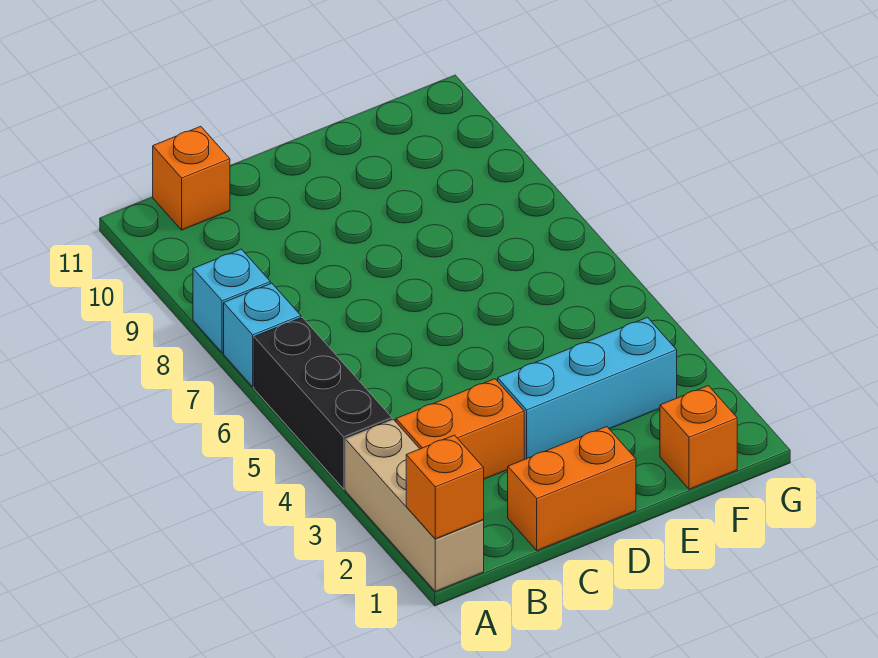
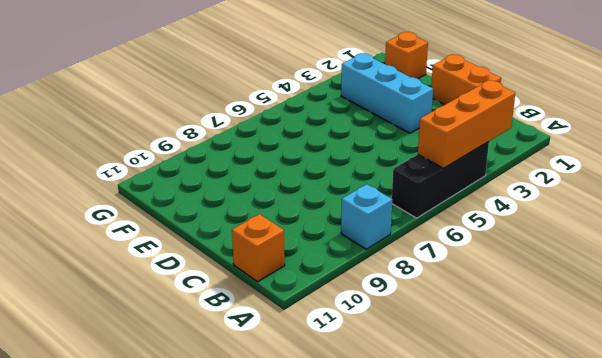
orange 1x3 brick [418,80,515,168] -> none
none -> tan 1x3 brick [345,420,484,591]
none -> cyan 1x1 brick [224,283,301,387]

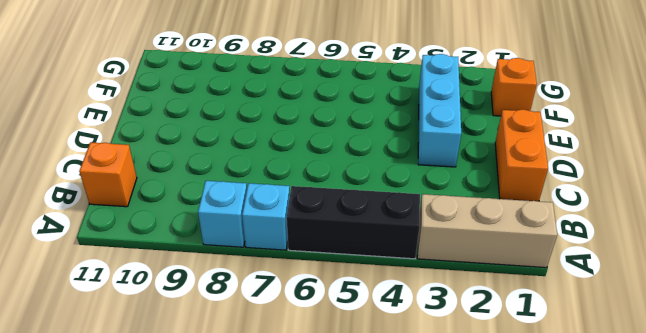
none -> orange 1x2 brick [396,379,524,479]
none -> orange 1x1 brick [406,435,484,539]

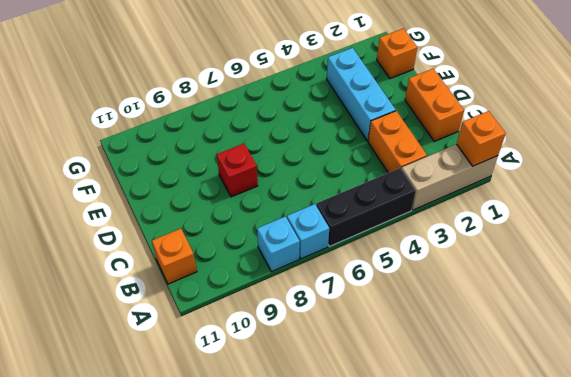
red 1x1 brick [217,144,258,197] -> none

